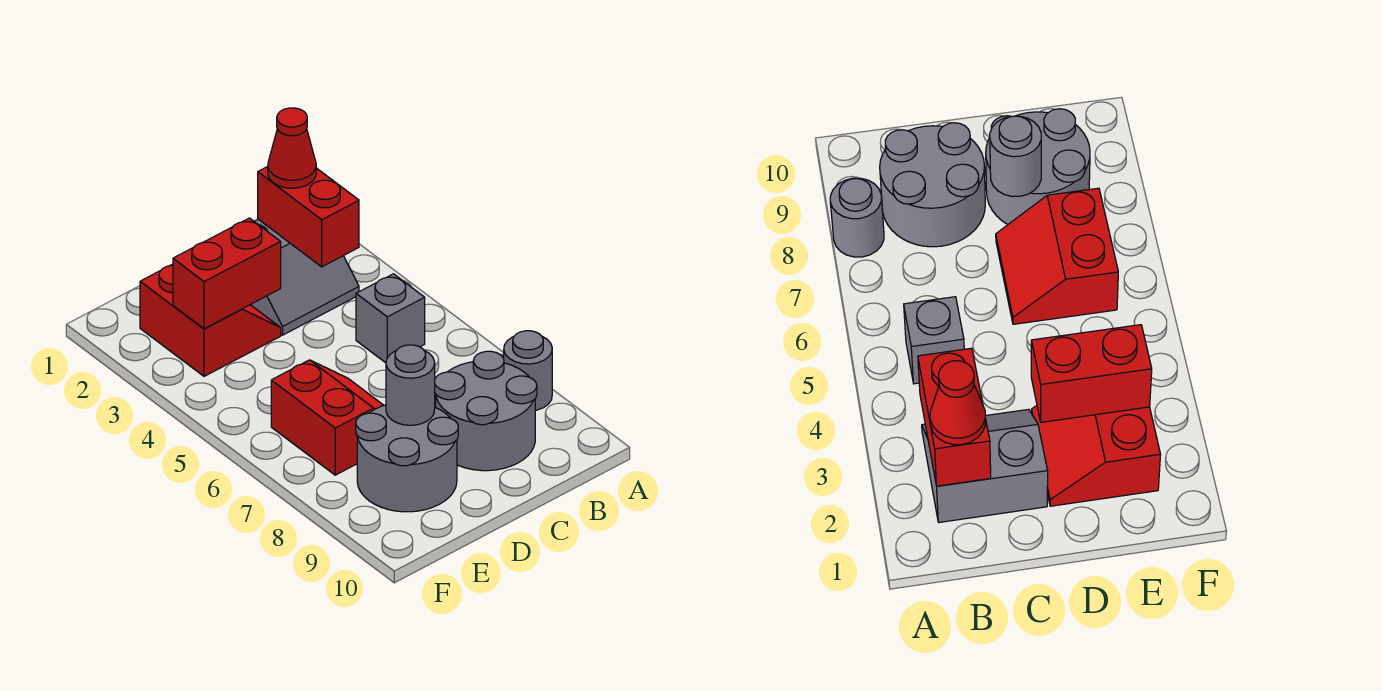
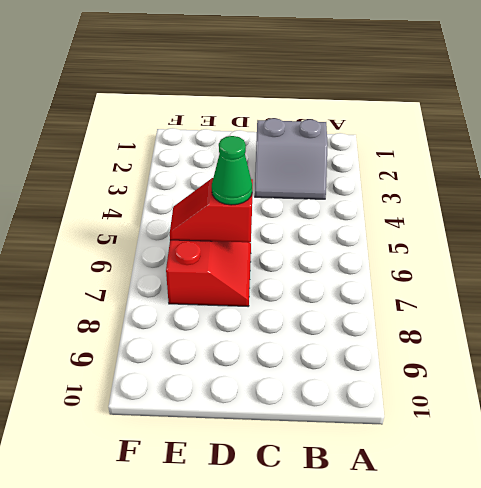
red 1x2 slope [170,178,253,242] -> none
green 1x1 cone [212,136,252,205] -> none
none -> grey 1x1 round brick [504,331,552,410]
none -> grey 1x1 brick [356,274,425,363]

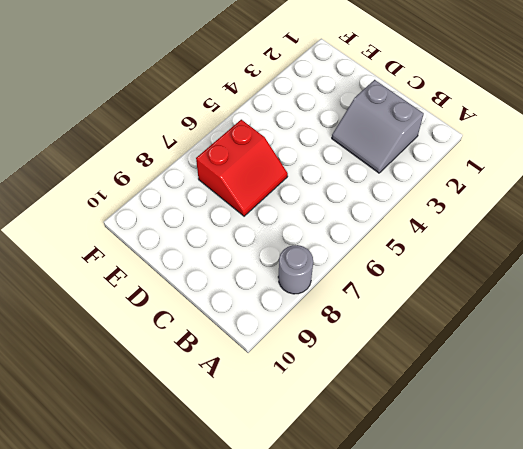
none -> grey 1x1 brick [356,274,425,363]
none -> grey 2x2 round brick [435,351,537,471]

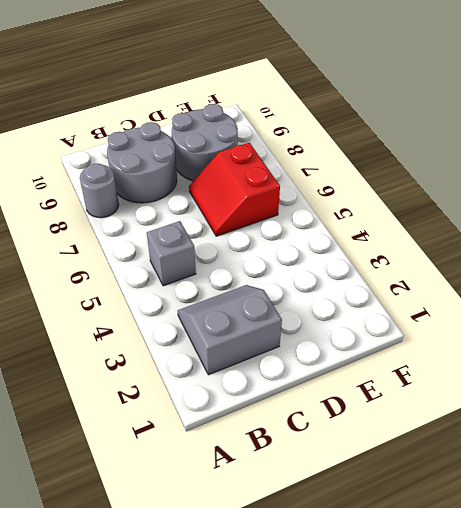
none -> red 2x2 slope [140,264,281,376]
none -> red 1x2 brick [258,167,359,267]

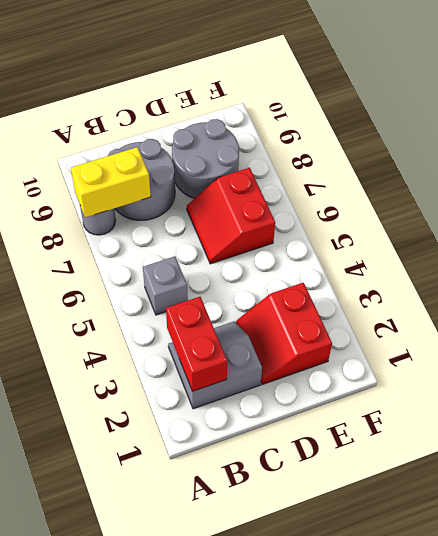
yellow 1x2 brick [71,147,151,218] -> none
none -> red 1x2 brick [173,218,281,329]
none -> grey 1x1 round brick [386,345,435,425]

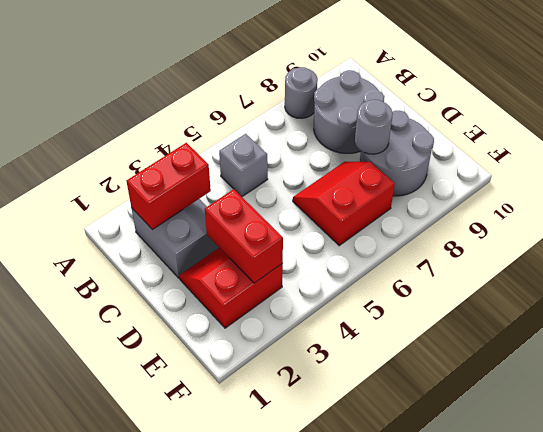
none -> red 1x1 cone [268,108,316,188]

